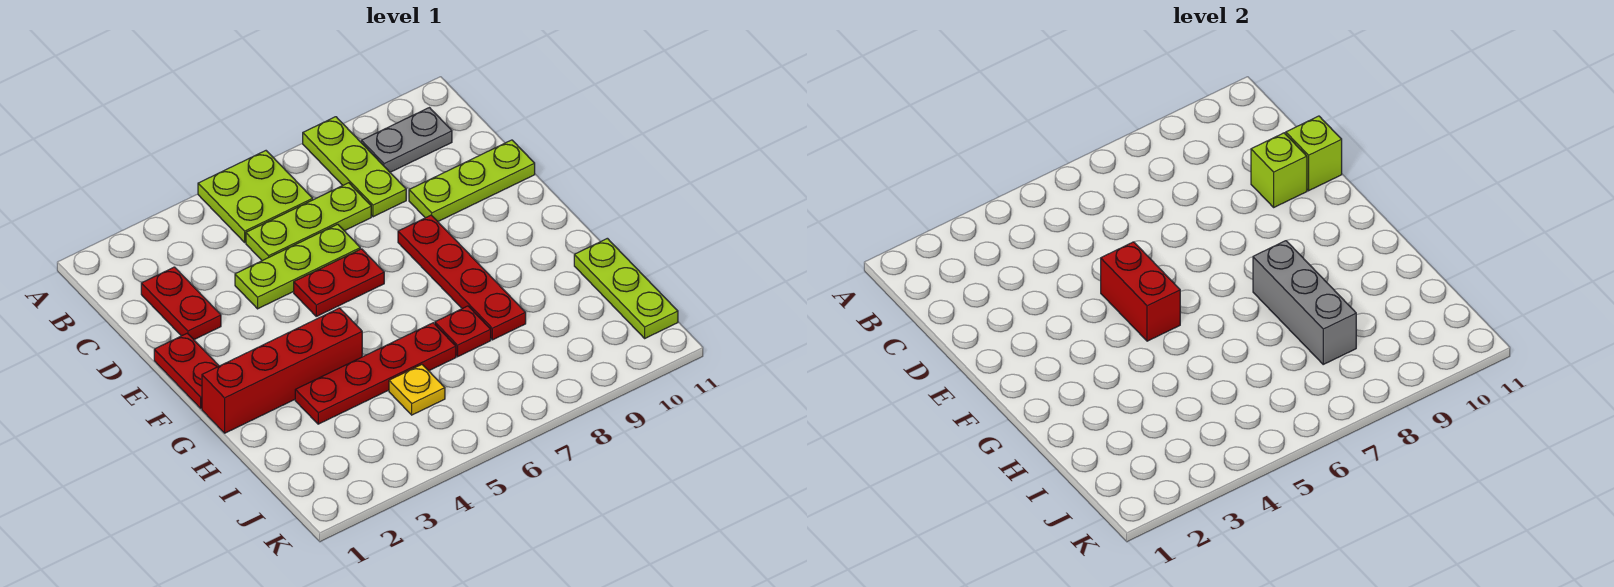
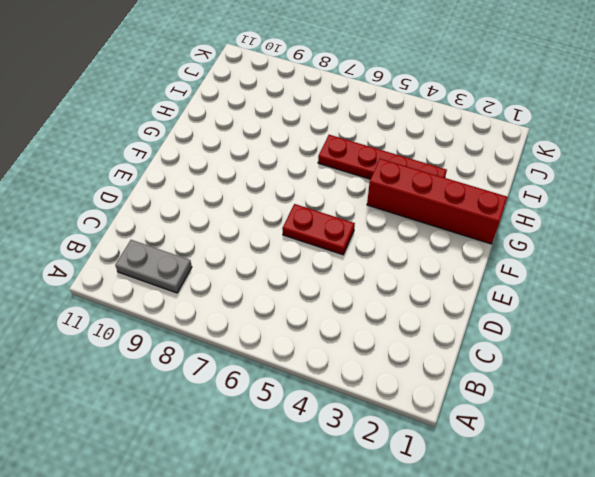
none -> lime 2x2 plate [198,151,313,242]
none -> lime 1x3 plate [303,117,406,217]
none -> red 1x2 plate [141,267,221,340]

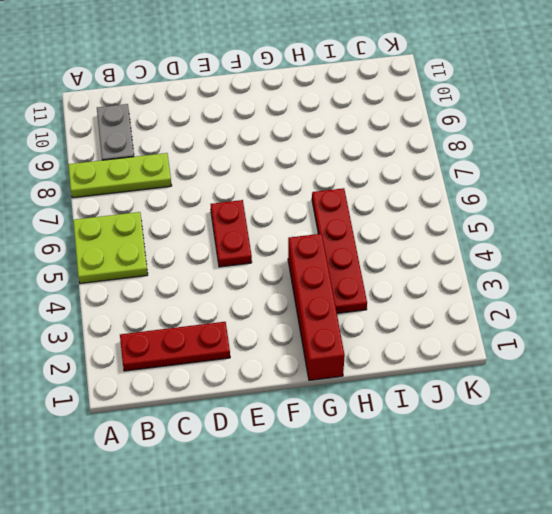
red 1x3 plate [120,322,230,371] -> red 1x2 plate [141,267,221,340]
none -> lime 1x3 plate [246,183,371,261]
none -> lime 1x3 plate [235,224,360,309]
none -> lime 1x3 plate [409,140,535,221]

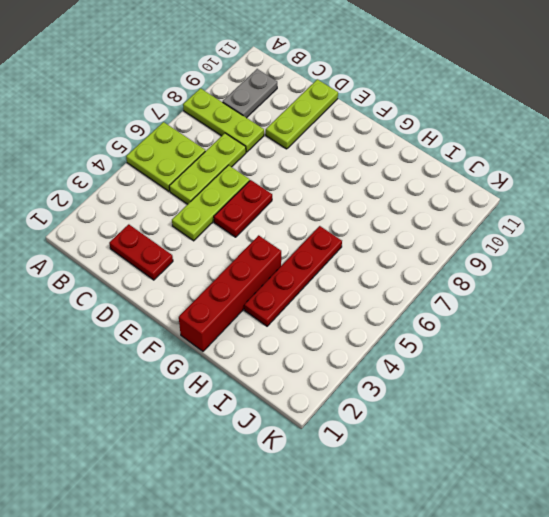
none -> red 1x2 plate [154,333,219,409]
none -> red 1x4 plate [398,215,526,340]
none -> red 1x1 plate [435,306,491,357]

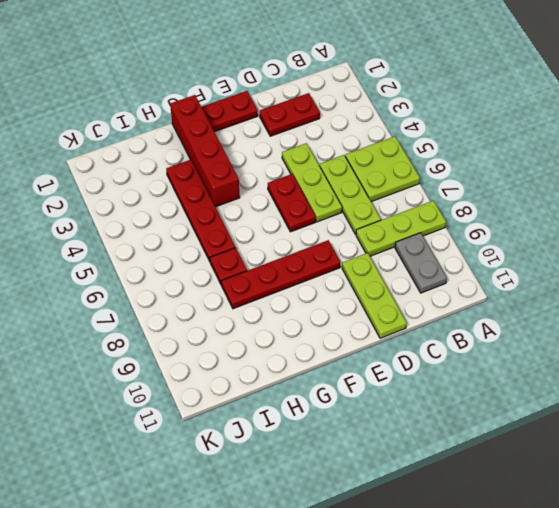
none -> lime 1x3 plate [574,238,678,338]
none -> yellow 1x1 plate [389,365,445,415]
none -> lime 1x1 brick [1251,133,1307,207]

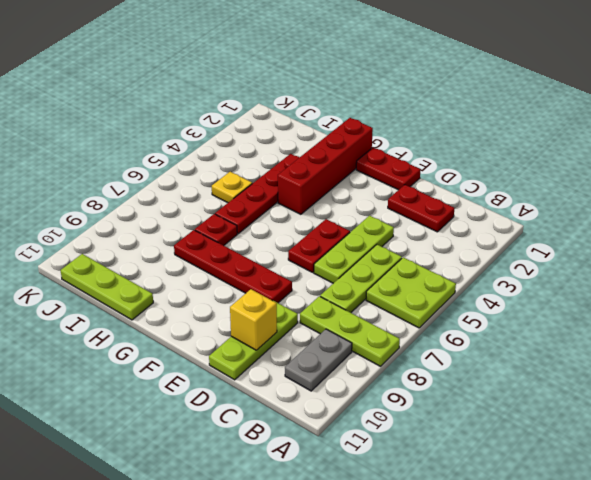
yellow 1x1 brick [230,289,277,350] -> lime 1x1 brick [1251,133,1307,207]
none -> lime 1x1 brick [1286,116,1342,191]
none -> red 1x2 brick [1101,242,1180,341]
none -> grey 1x3 brick [1253,241,1356,364]

